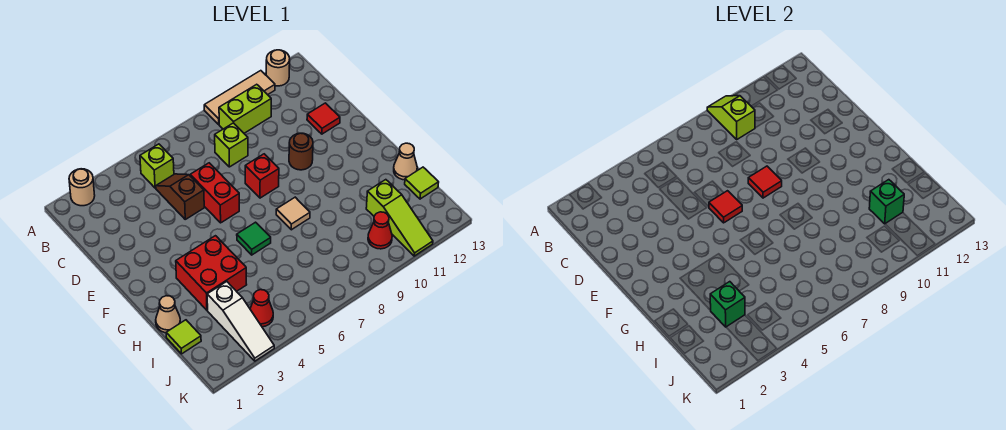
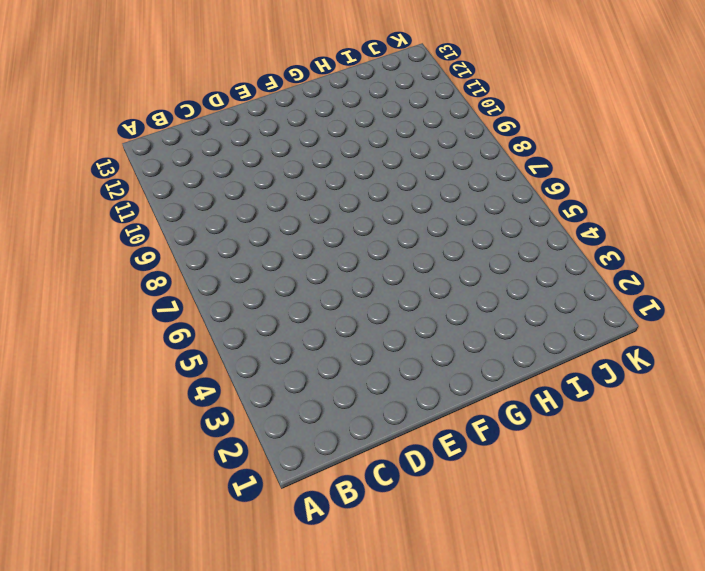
none -> tan 1x1 round brick [69,169,95,206]
none -> tan 1x3 tile [204,71,275,124]
none -> tan 1x1 round brick [266,50,290,86]

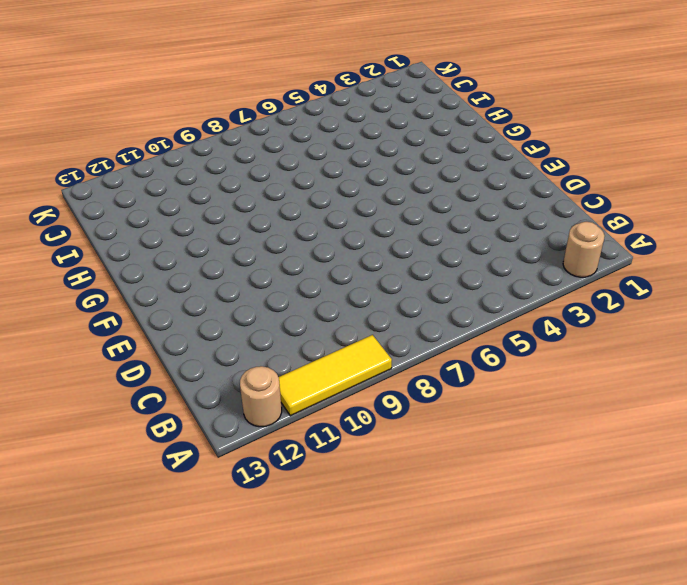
yellow 1x3 tile [279,335,392,416] -> tan 1x3 tile [204,71,275,124]
none -> lime 1x1 brick [140,144,174,188]
none -> lime 1x2 brick [219,84,271,133]
none -> brown 1x2 slope [156,174,204,219]

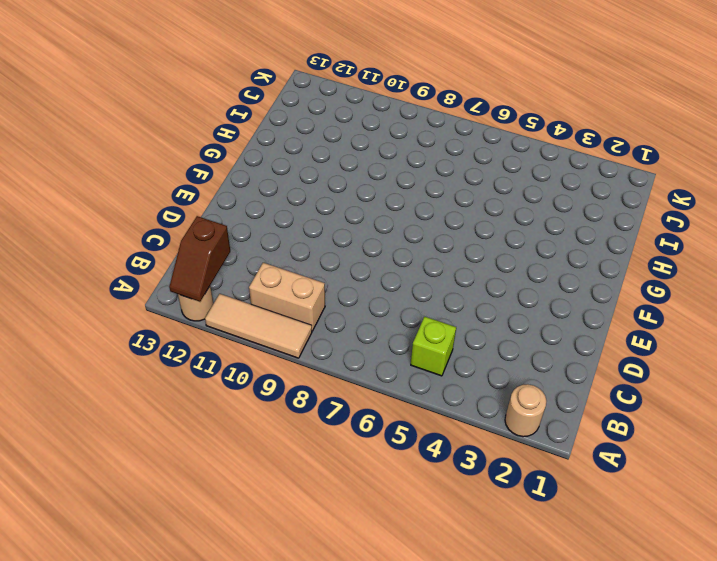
brown 1x2 slope [169,216,230,302] -> brown 1x2 slope moved to [156,174,204,219]
tan 1x2 brick [249,263,325,331] -> lime 1x2 brick [219,84,271,133]
none -> lime 1x1 brick [215,123,248,167]
none -> red 1x2 brick [190,163,239,223]
none -> red 1x1 tile [307,103,340,134]

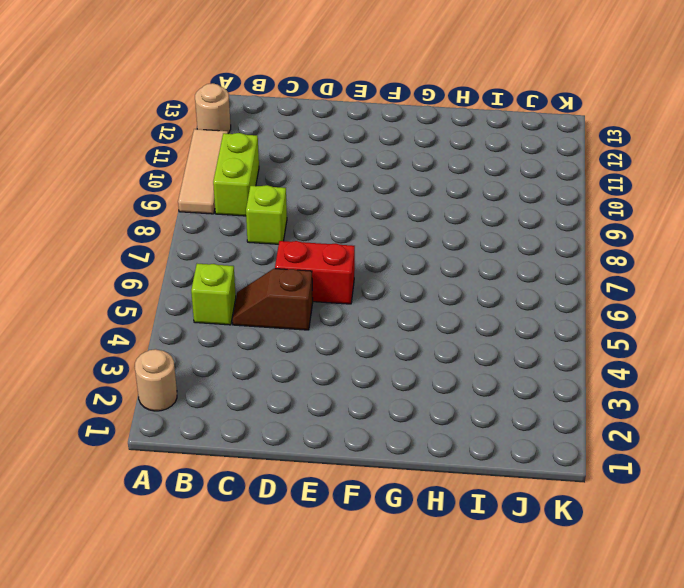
none -> red 1x1 tile [307,103,340,134]
none -> red 1x1 brick [245,154,279,198]
none -> brown 1x1 round brick [289,133,313,170]

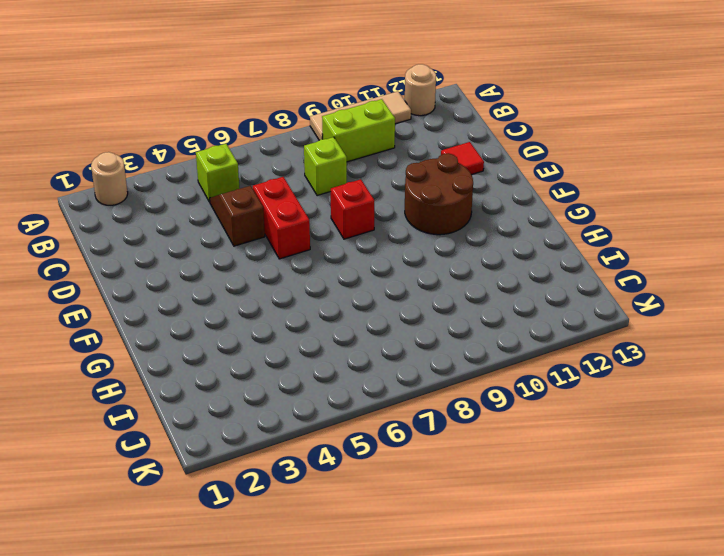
brown 2x2 round brick [405,153,473,235] -> brown 1x1 round brick [289,133,313,170]
none -> red 2x2 brick [176,236,247,310]
none -> green 1x1 tile [237,222,271,255]
none -> tan 1x1 tile [276,197,310,230]

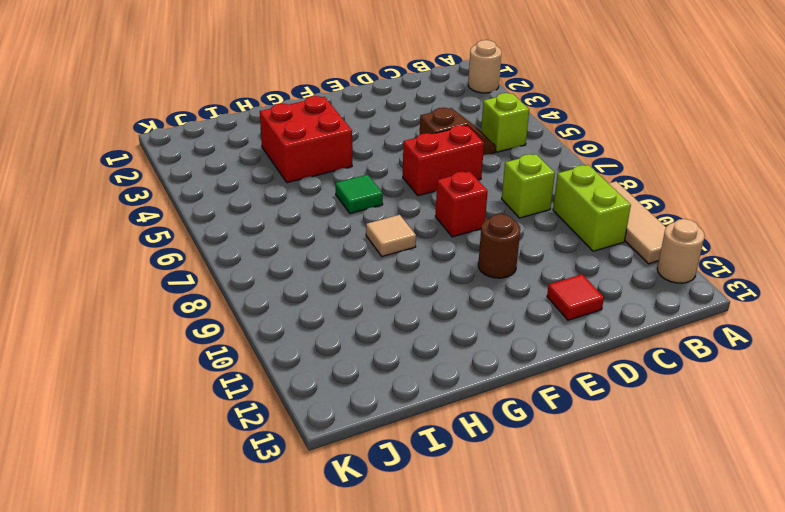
none -> tan 1x1 cone [156,296,180,333]
none -> tan 1x1 cone [394,143,417,180]
none -> lime 1x1 tile [166,320,201,354]

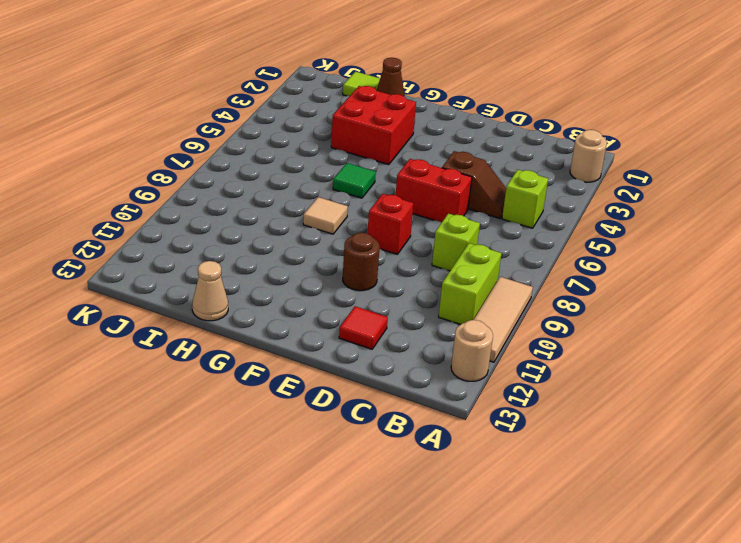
brown 1x1 cone [376,58,405,96] -> tan 1x1 cone [156,296,180,333]
none -> white 1x3 slope [207,282,274,361]
none -> lime 1x3 slope [366,180,433,256]
none -> lime 1x1 tile [405,167,439,199]

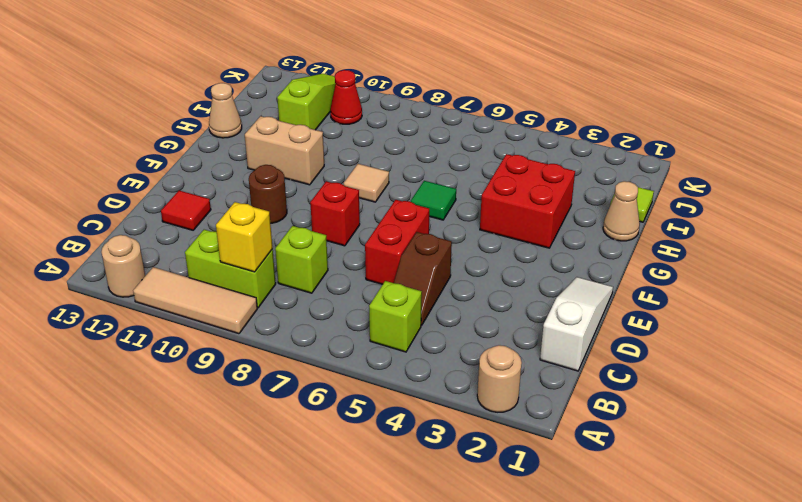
yellow 1x1 brick [216,202,273,272] -> lime 1x2 slope [707,96,755,139]
white 1x3 slope [540,277,613,371] -> white 1x3 slope moved to [207,282,274,361]
tan 1x2 brick [245,116,324,185] -> none
none -> lime 1x1 tile [405,167,439,199]
none -> red 1x1 cone [250,290,273,327]
none -> red 1x1 tile [709,191,742,223]

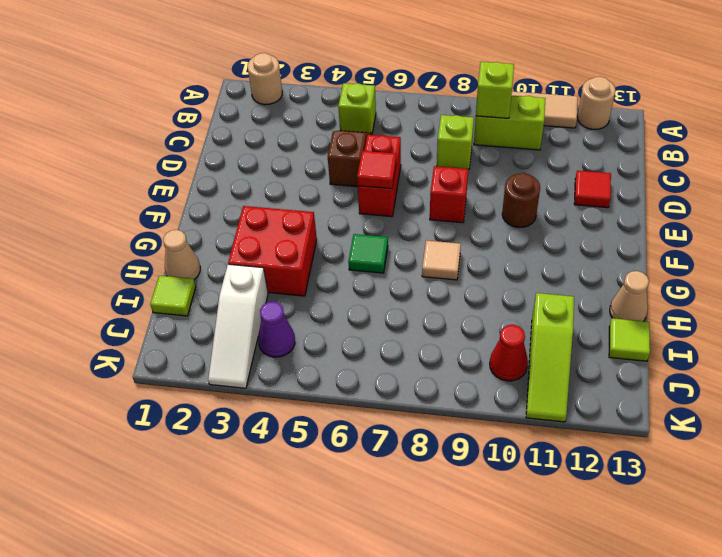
purple 1x1 cone [258,302,295,357] -> red 1x1 cone [250,290,273,327]
none -> red 1x1 tile [748,166,782,198]
none -> green 1x1 brick [710,282,745,327]
none -> green 1x1 brick [869,180,904,224]

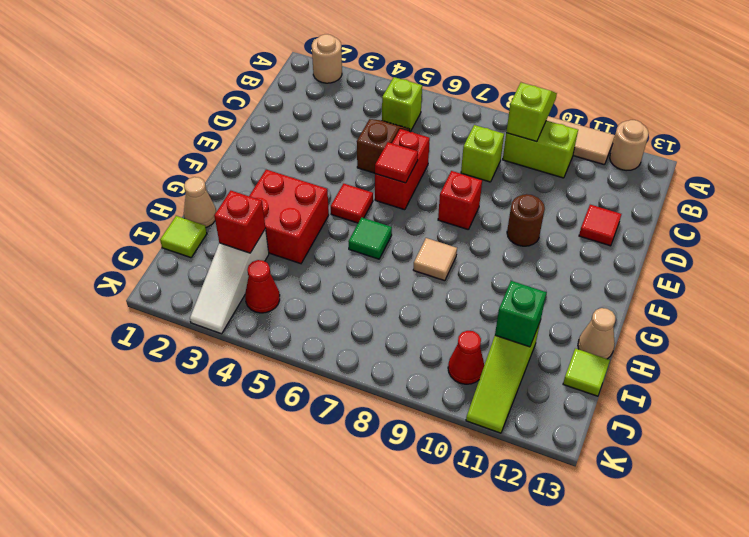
red 1x1 tile [331,184,373,223] -> red 1x1 tile moved to [748,166,782,198]
red 1x1 brick [214,191,265,253] -> green 1x1 brick [710,282,745,327]

